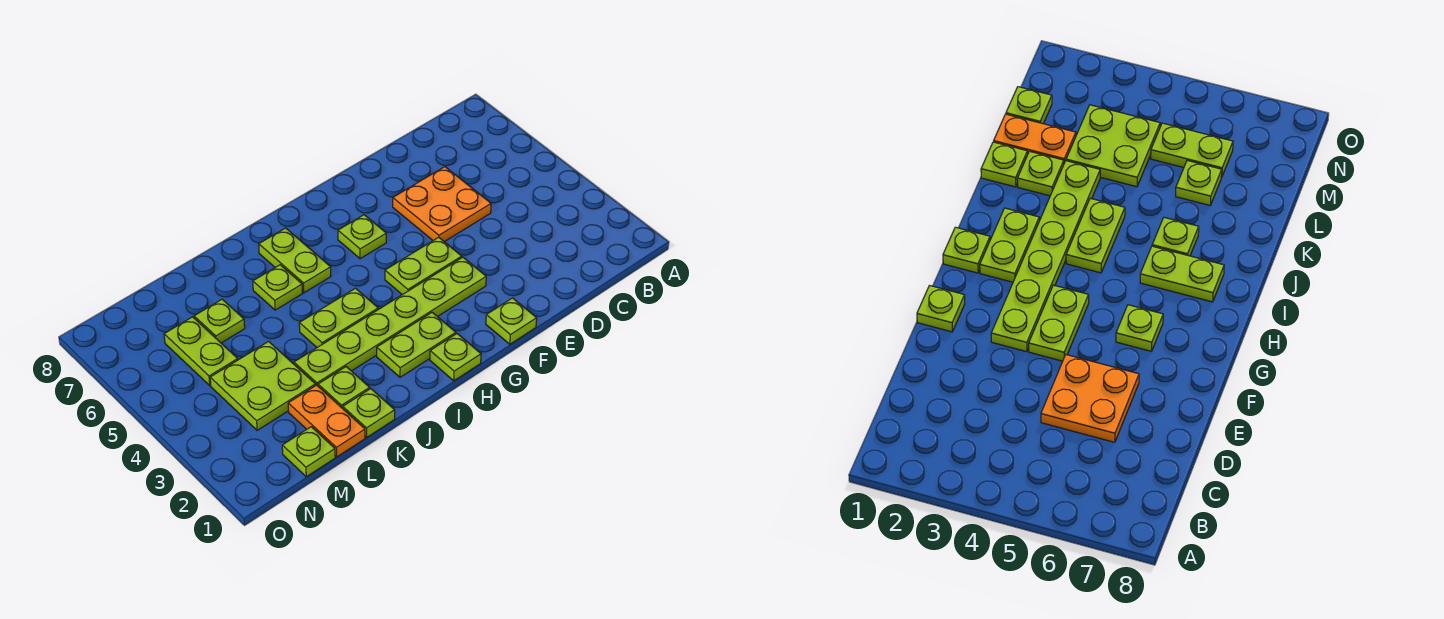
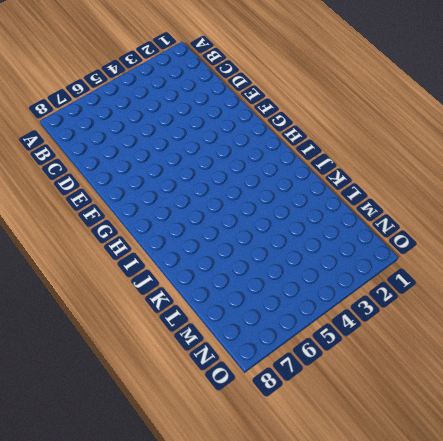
none -> orange 2x2 plate [393,167,491,242]
none -> lime 1x1 plate [486,298,537,344]
none -> lime 1x6 plate [294,257,486,386]

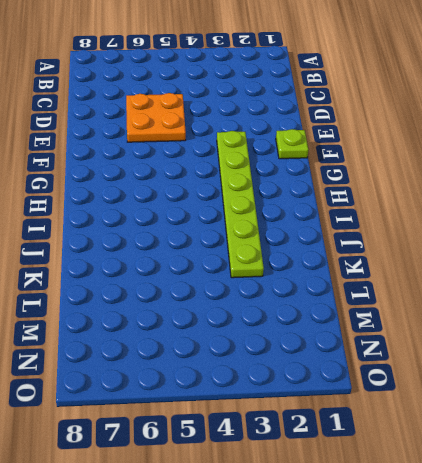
none -> lime 1x2 plate [385,237,462,295]
none -> lime 1x1 plate [338,215,386,259]
none -> lime 1x1 plate [430,334,481,381]

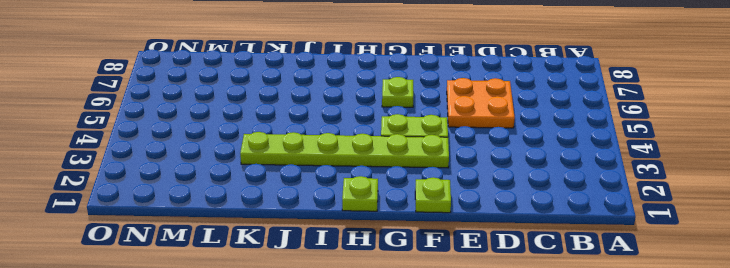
none -> lime 1x2 plate [377,312,456,377]
none -> lime 1x2 plate [299,288,378,347]
none -> lime 1x2 plate [259,228,331,293]

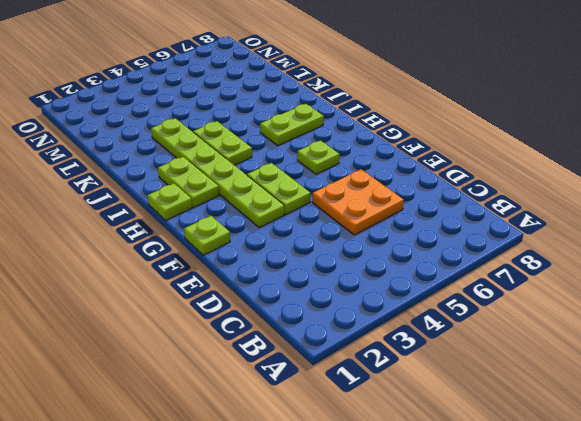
none -> lime 1x1 plate [253,265,302,310]
none -> lime 1x1 plate [343,389,395,437]
none -> lime 1x1 plate [318,367,370,408]

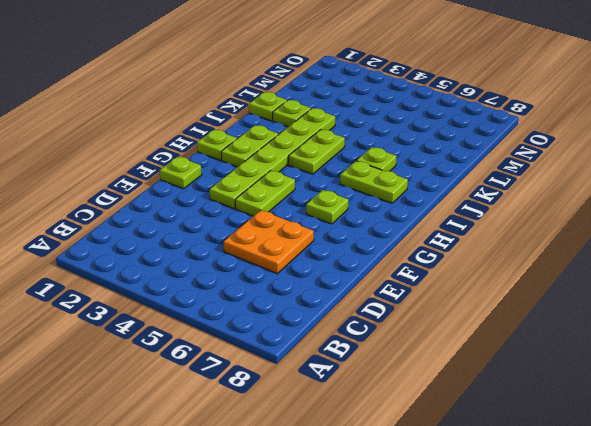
none -> orange 1x2 plate [288,385,365,457]
none -> lime 2x2 plate [210,341,316,430]
none -> lime 1x1 plate [194,299,245,343]

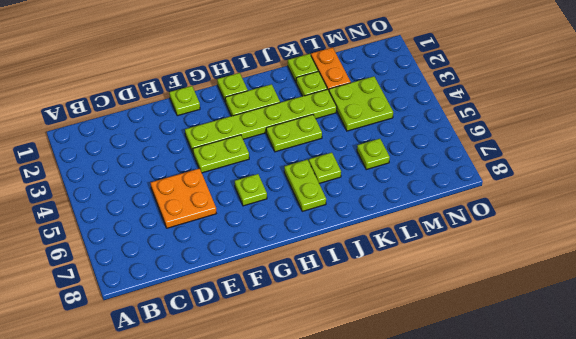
none -> lime 1x1 plate [282,427,335,477]
none -> lime 1x2 plate [164,317,238,385]

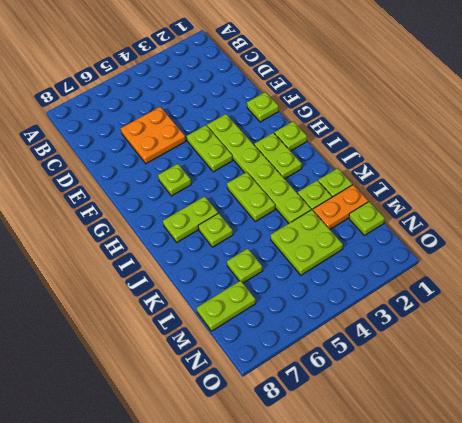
lime 1x2 plate [197,281,256,331] -> lime 1x2 plate moved to [164,317,238,385]

